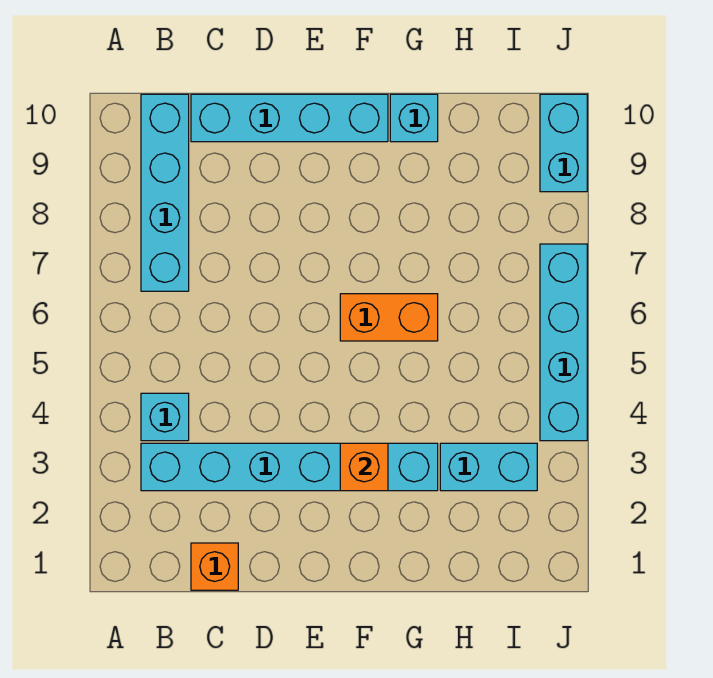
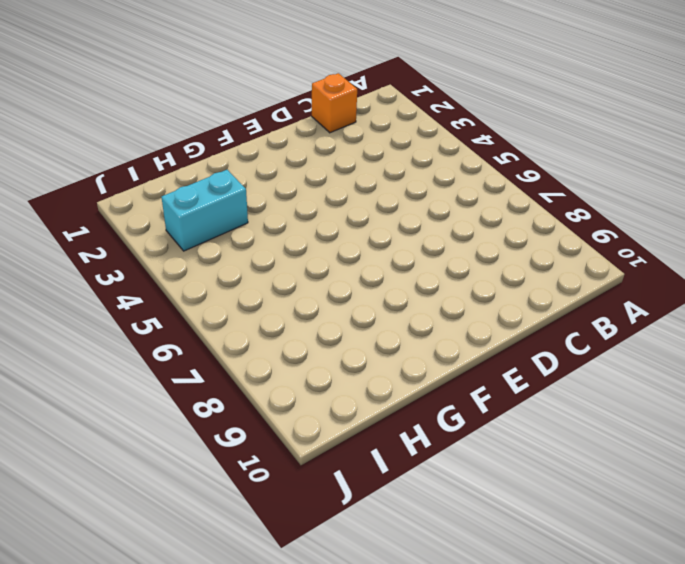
none -> cyan 1x6 brick [141,443,438,491]
none -> cyan 1x1 brick [141,393,189,441]

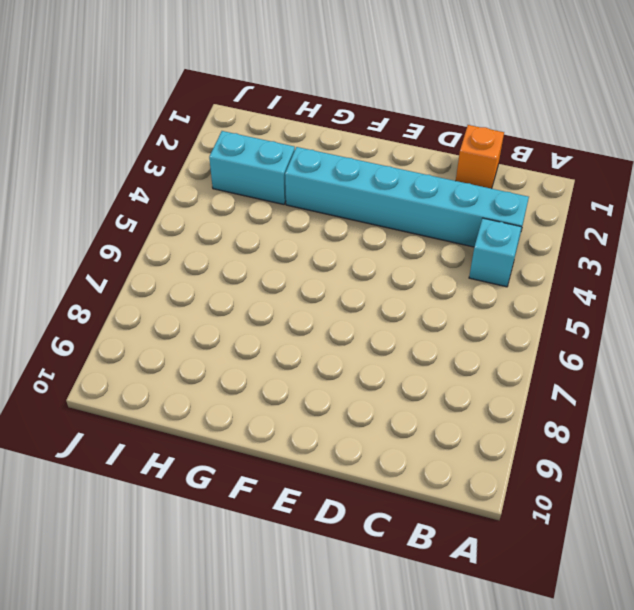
none -> cyan 1x4 brick [141,94,189,291]
none -> cyan 1x4 brick [191,94,388,142]

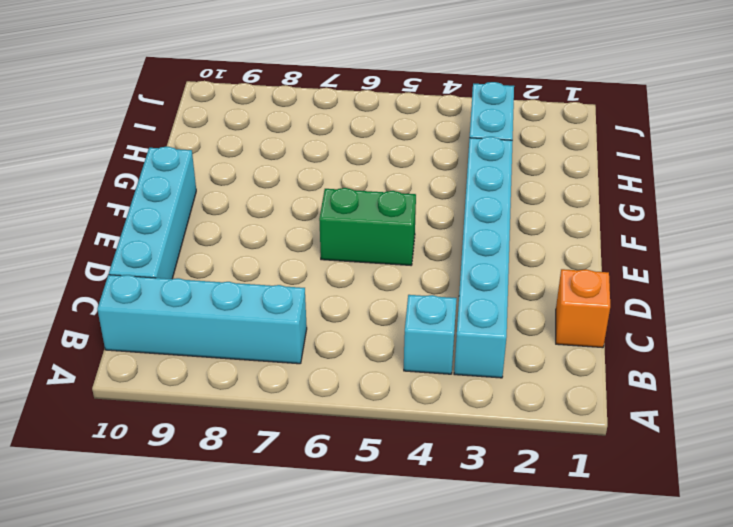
green 1x2 brick [319,188,416,265] -> none
none -> orange 1x2 brick [340,294,438,341]
none -> cyan 1x1 brick [390,94,438,142]

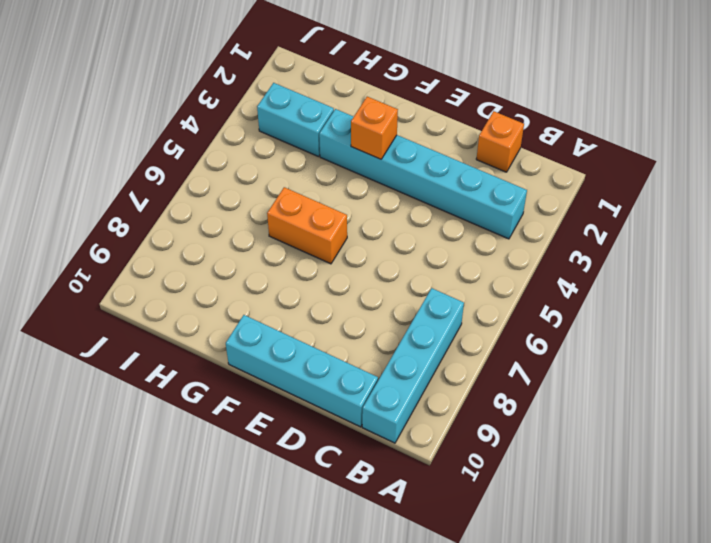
none -> cyan 1x1 brick [141,393,189,441]
none -> cyan 1x1 brick [390,94,438,142]

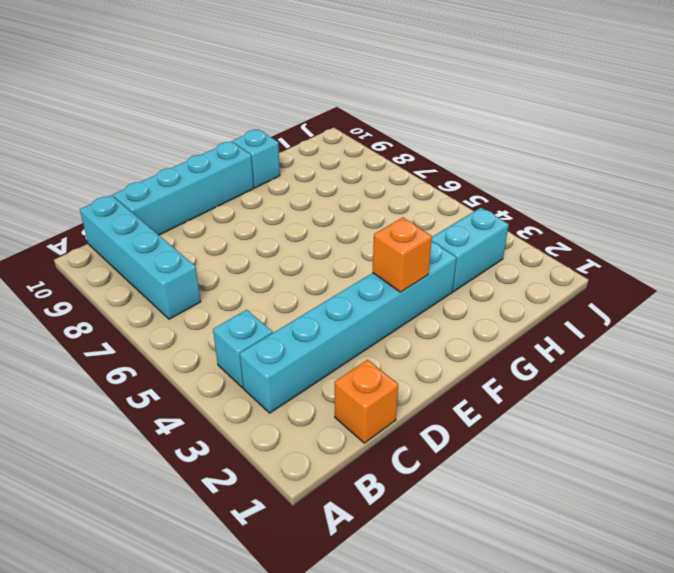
none -> orange 1x2 brick [340,294,438,341]
none -> cyan 1x4 brick [540,244,587,441]

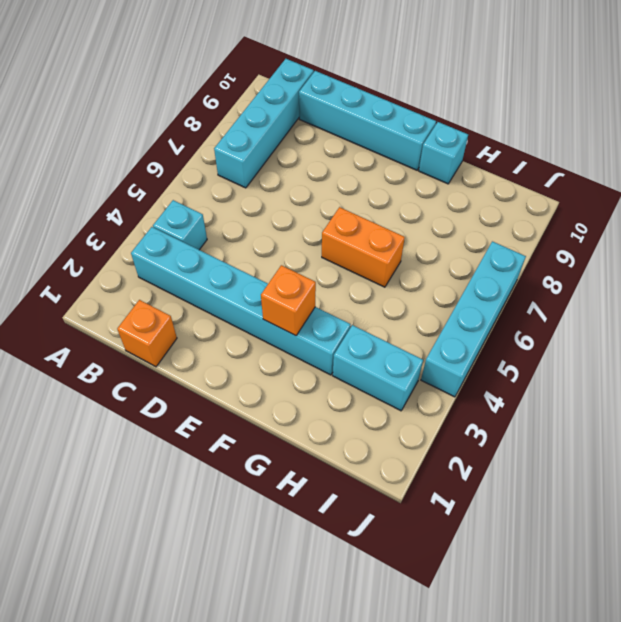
none -> cyan 1x2 brick [540,94,587,192]

